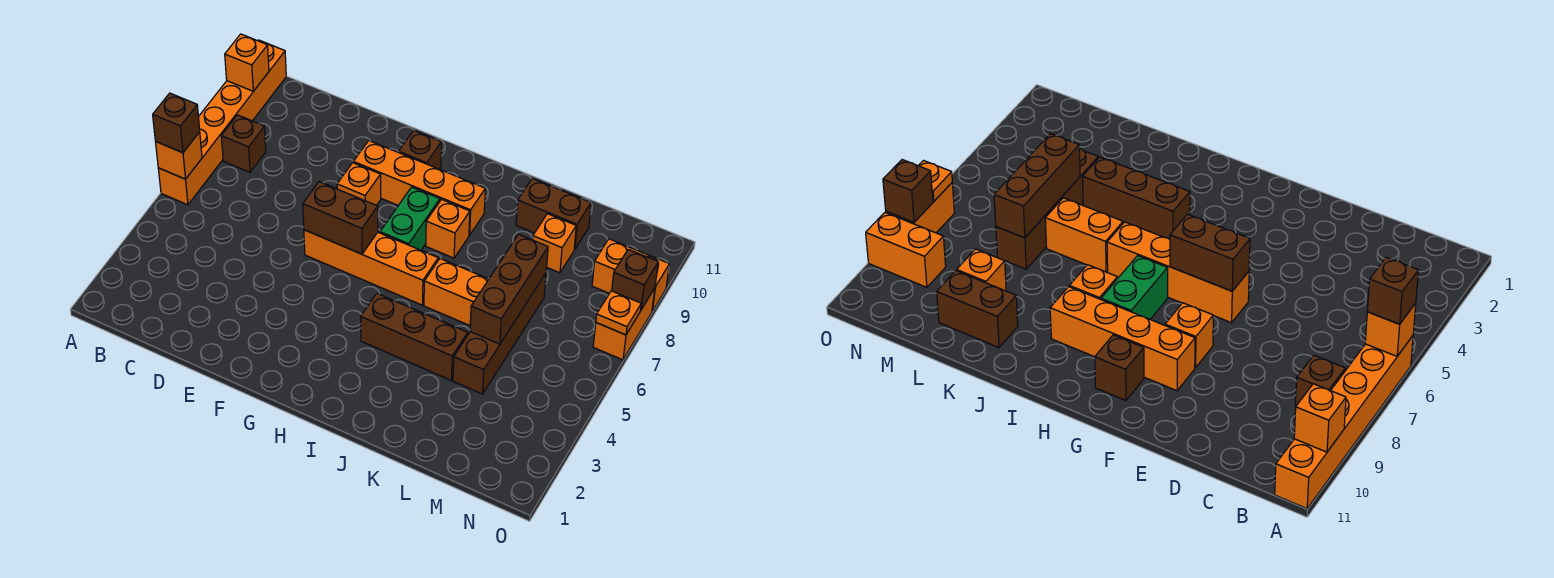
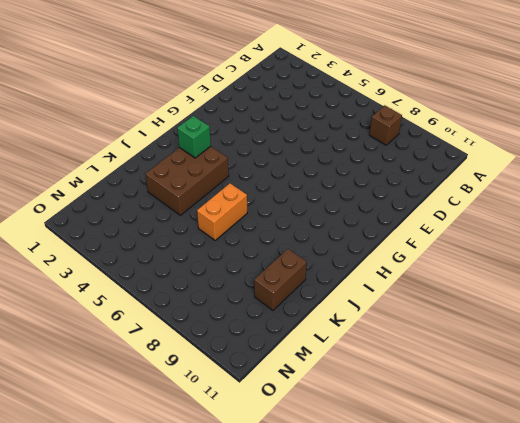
brown 2x3 brick [145,146,229,215] -> brown 1x3 brick [361,293,468,380]
green 1x1 brick [177,116,211,158] -> none
none -> orange 1x6 brick [158,40,286,205]
none -> orange 1x4 brick [304,230,438,305]
none -> orange 1x1 brick [337,163,381,205]

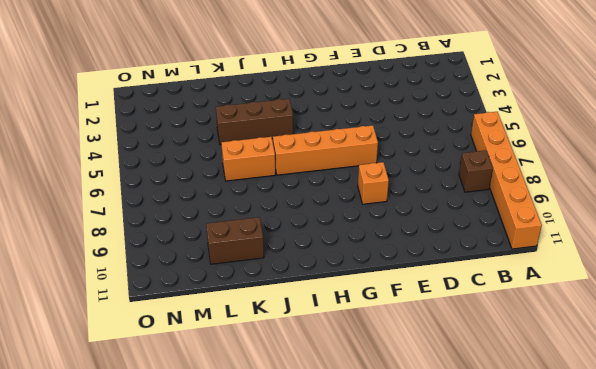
none -> orange 1x4 brick [353,141,485,235]
none -> brown 1x1 brick [399,131,441,169]
none -> green 1x2 brick [380,187,440,250]

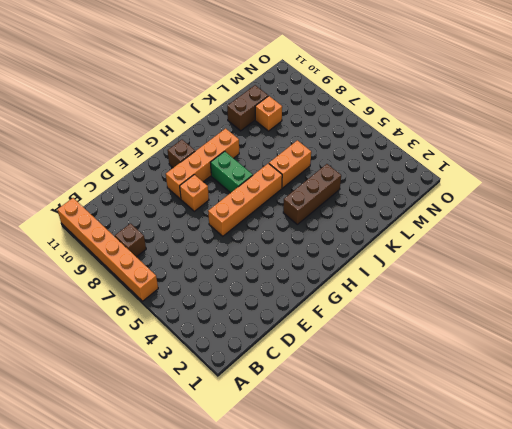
none -> orange 1x1 brick [426,199,470,258]
none -> brown 1x4 brick [453,273,546,394]
none -> orange 1x2 brick [592,239,669,311]

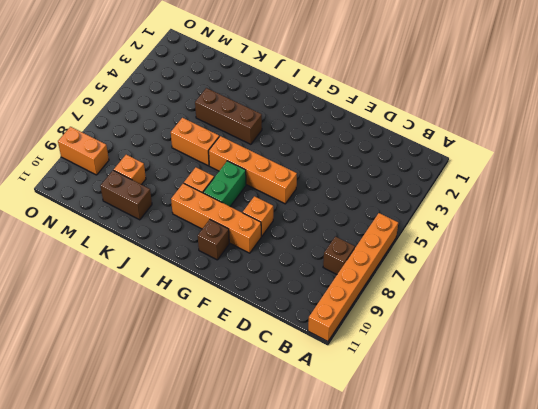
none -> brown 1x4 brick [453,273,546,394]
none -> orange 1x2 brick [593,288,655,360]
none -> orange 1x1 brick [155,132,202,179]

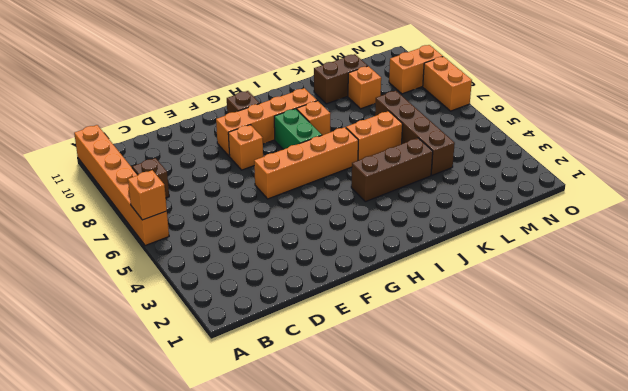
none -> orange 1x1 brick [225,34,269,91]
none -> brown 1x2 brick [303,182,378,254]
none -> brown 1x3 brick [470,234,548,344]

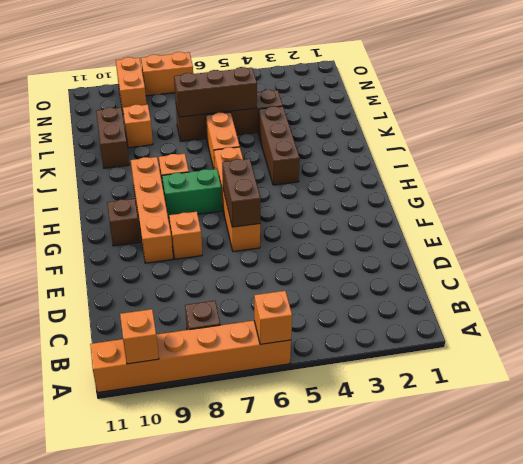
none -> orange 1x1 plate [596,291,641,335]
none -> brown 1x1 brick [612,249,658,310]
none -> brown 1x1 brick [153,93,200,153]

